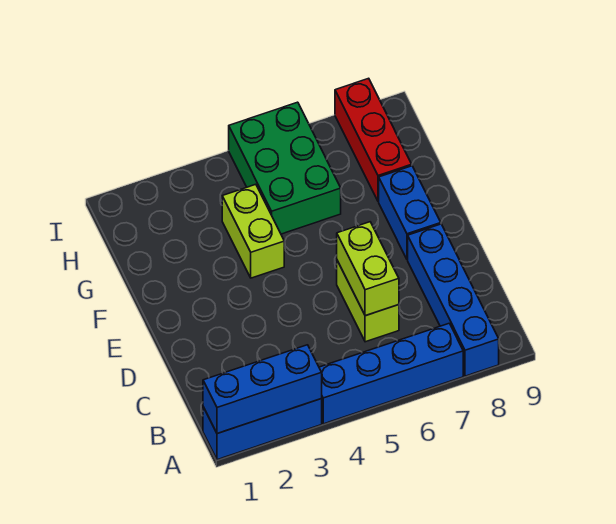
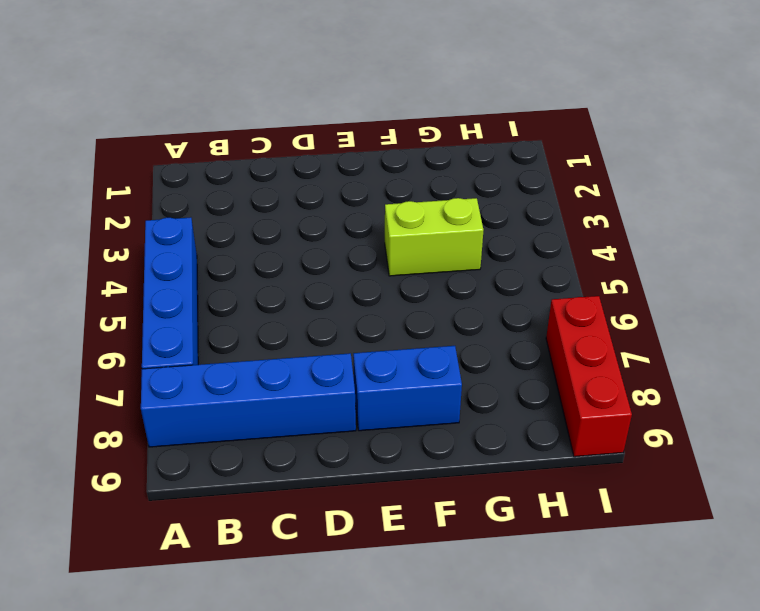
red 1x3 brick [546,296,632,457] -> red 1x3 brick turned to [335,78,412,201]
none -> blue 1x3 brick [203,399,322,460]
none -> lime 1x2 brick [337,261,399,342]

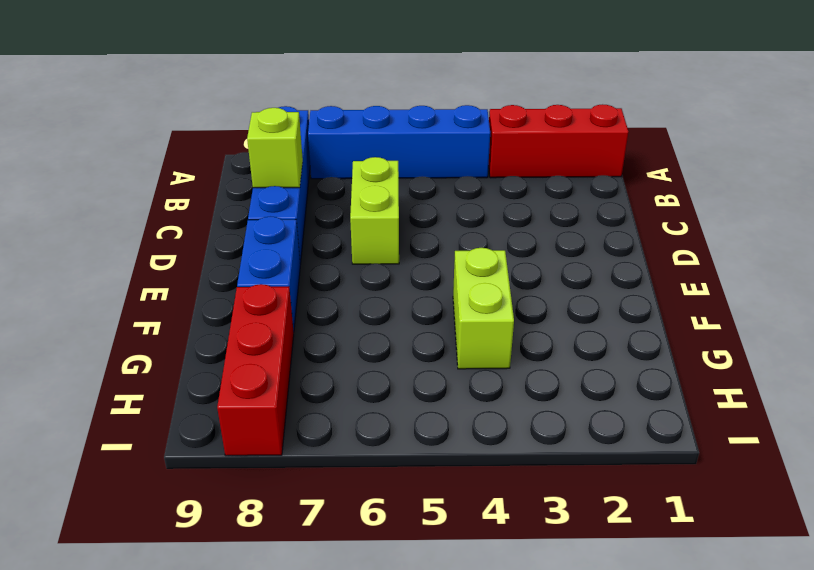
red 1x3 brick [488,104,628,178] -> blue 1x3 brick [203,399,322,460]
lime 1x1 brick [247,108,303,188] -> none
none -> green 2x3 brick [229,102,341,234]
none -> blue 1x3 brick [203,345,322,434]

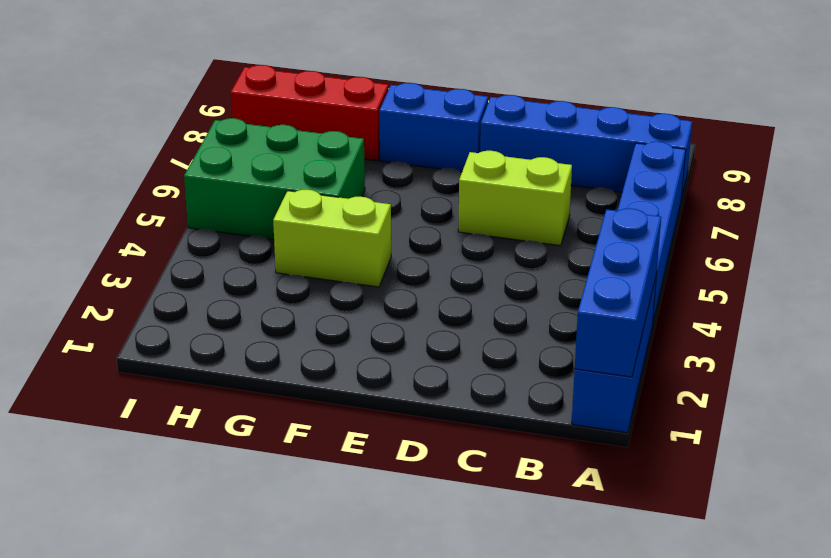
none -> lime 1x2 brick [337,222,399,316]

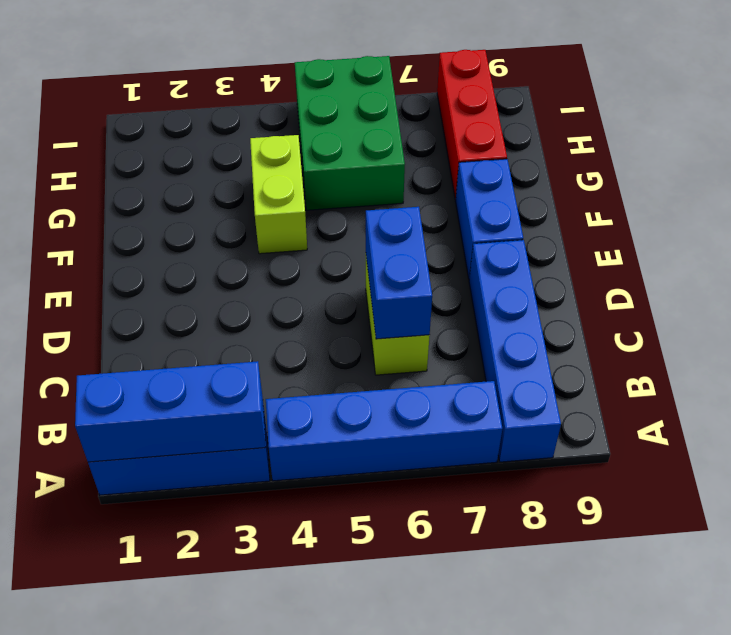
blue 1x2 brick [366,207,432,339] -> lime 1x2 brick [337,222,399,316]

